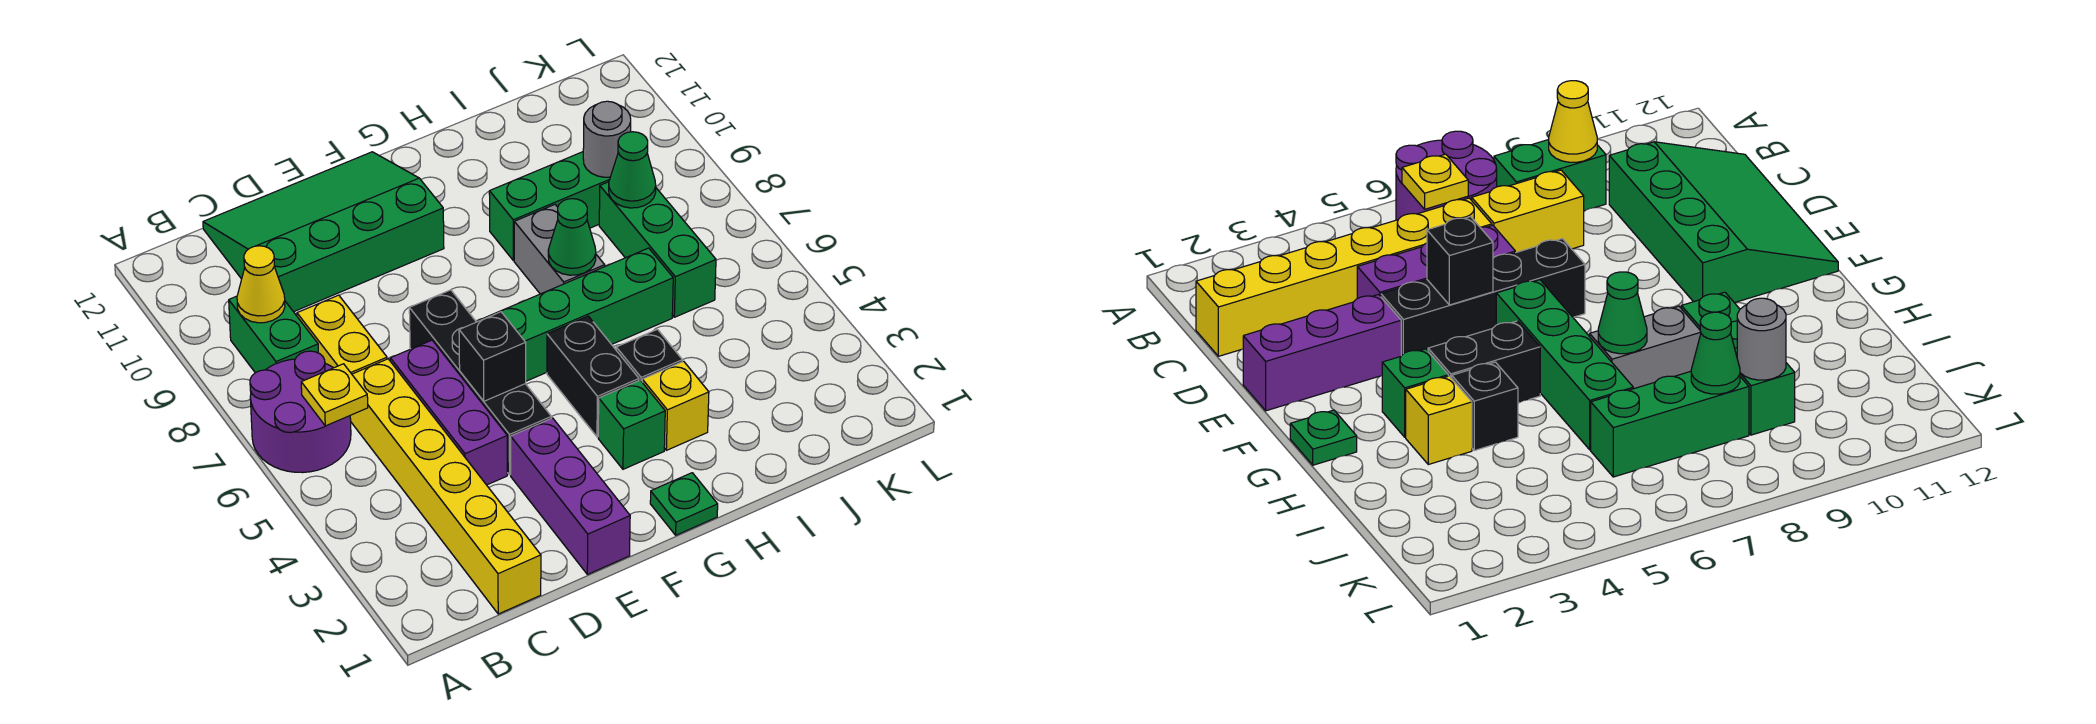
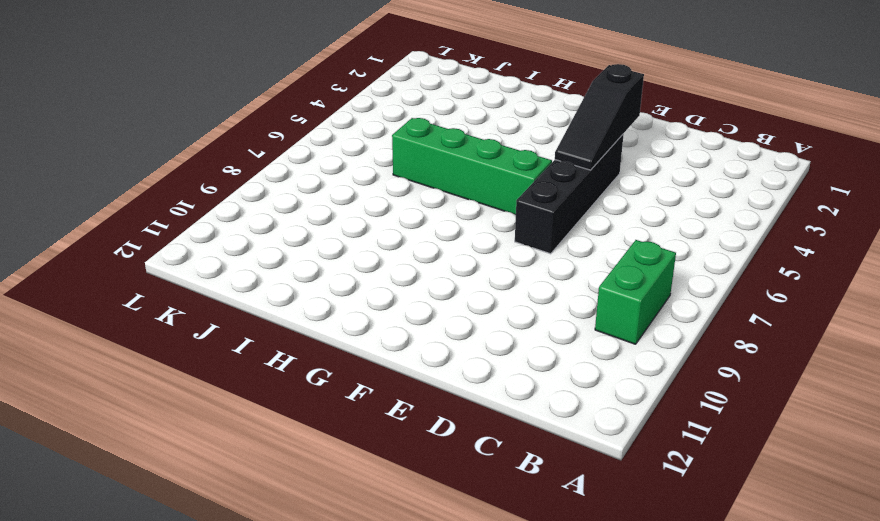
black 1x3 slope [555,64,644,170] -> black 1x1 brick [459,312,526,401]
none -> purple 2x2 round brick [250,351,351,473]
none -> yellow 1x6 brick [350,359,541,614]
none -> yellow 1x2 brick [297,295,387,374]

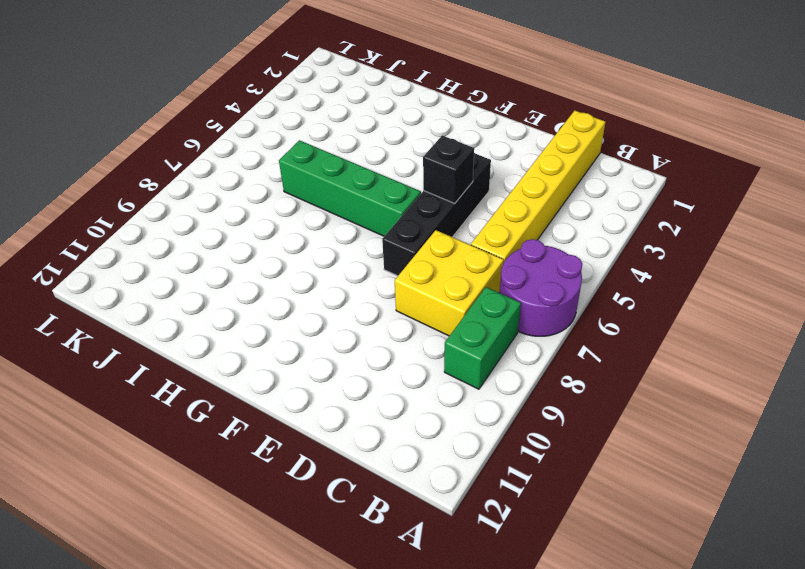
yellow 2x2 brick [395,230,504,336] -> yellow 1x2 brick [297,295,387,374]
none -> green 3x4 slope [203,152,444,312]
none -> purple 1x3 brick [390,340,507,485]
none -> purple 1x3 brick [511,418,630,574]

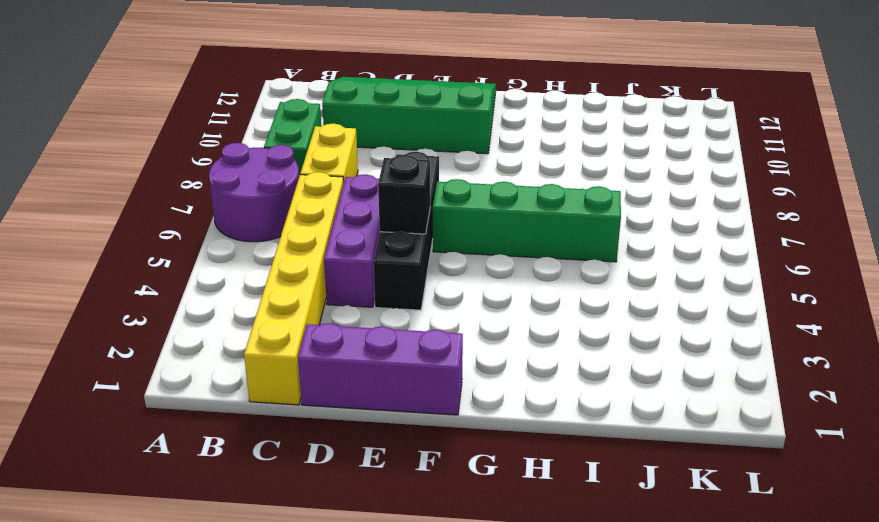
purple 1x3 brick [298,323,463,415] -> purple 1x3 brick turned to [511,418,630,574]
none -> green 1x1 plate [650,473,718,535]
none -> green 1x1 brick [598,380,665,469]
none -> black 1x2 brick [547,316,639,437]

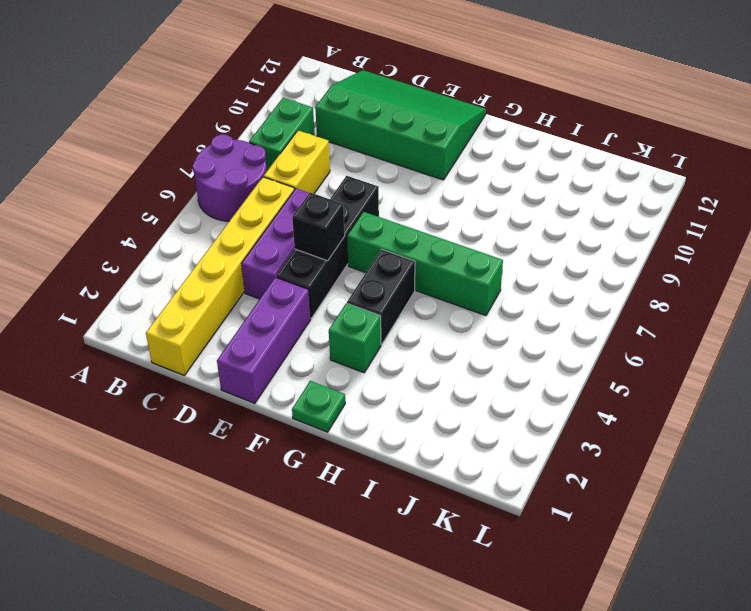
none -> yellow 1x1 brick [642,361,709,450]
none -> black 1x1 brick [616,329,682,382]
none -> grey 1x2 brick [514,205,605,294]

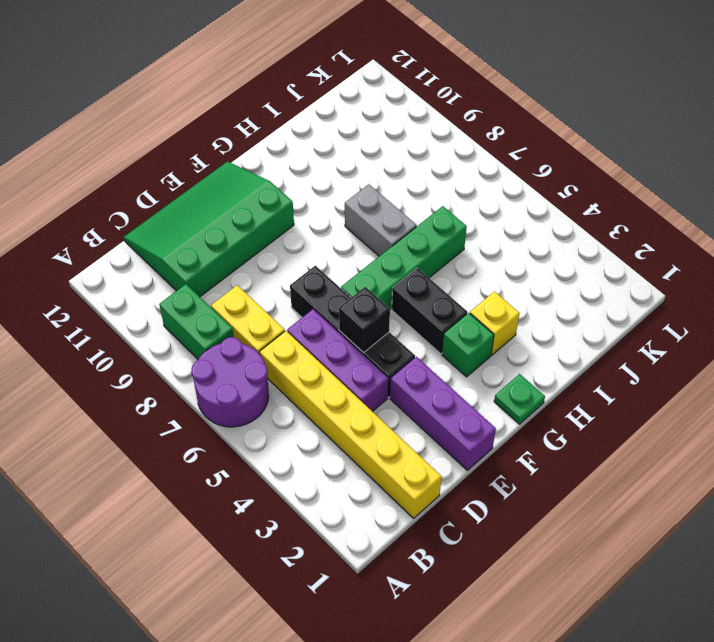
none -> black 1x1 brick [616,329,682,382]
none -> green 1x3 brick [489,152,610,260]
none -> green 1x3 brick [599,182,716,317]

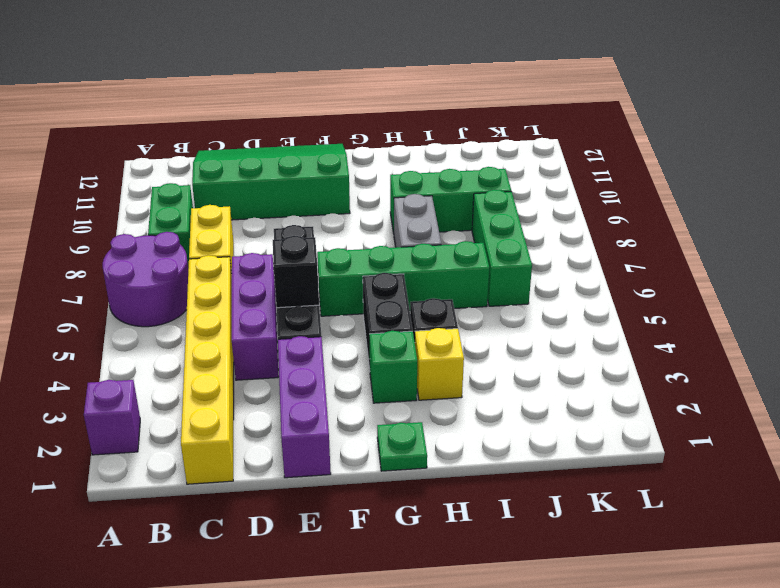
purple 1x1 brick [84,380,140,455] -> none
none -> yellow 1x1 plate [301,364,368,426]
none -> yellow 1x1 cone [237,246,285,323]
none -> green 1x1 cone [548,199,596,275]

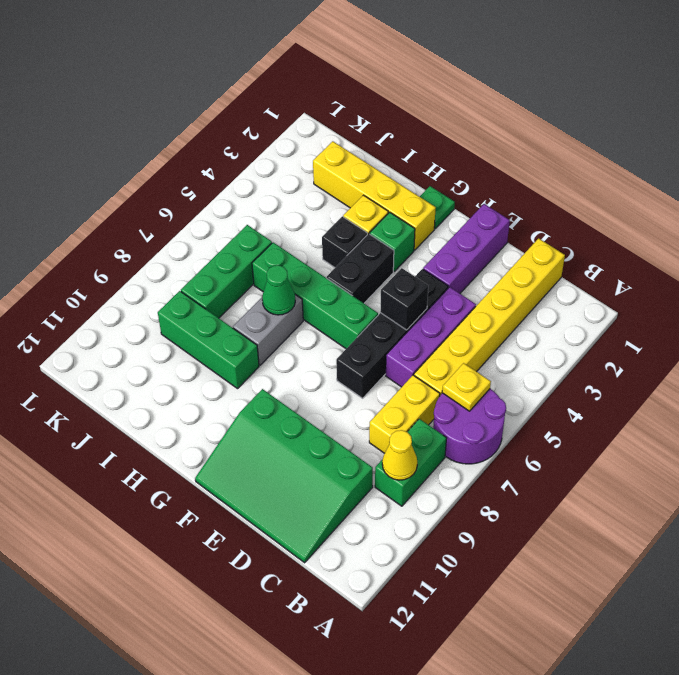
yellow 1x4 brick [313,141,436,250] -> none
none -> green 1x1 cone [609,132,656,208]
none -> grey 1x1 round brick [583,101,631,177]

